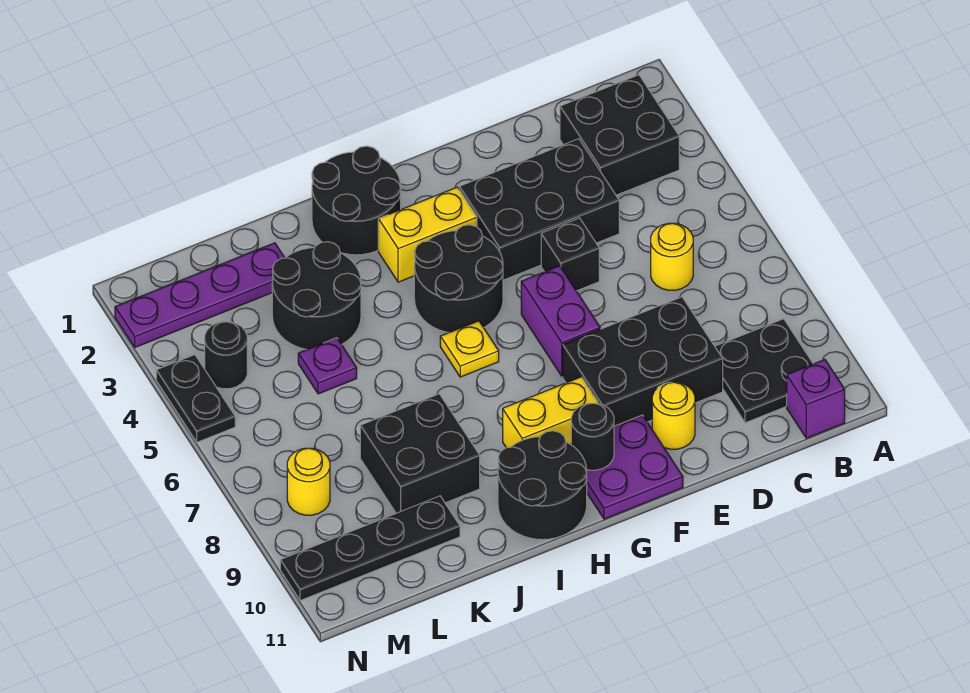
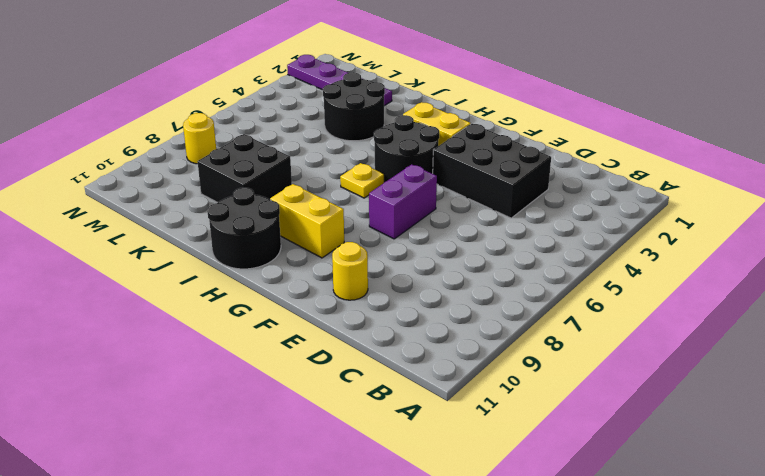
none -> black 2x2 brick [560,75,679,195]
none -> black 2x2 plate [715,319,813,423]
none -> purple 1x1 brick [787,360,845,438]

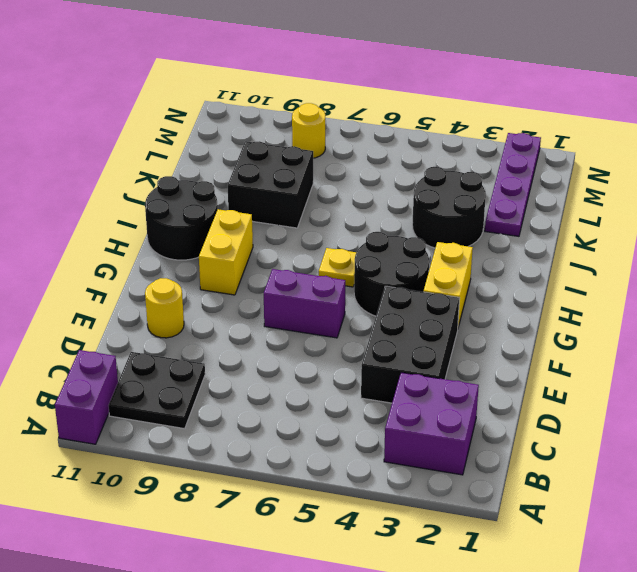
purple 1x2 brick [55,350,118,444] -> purple 1x1 brick [787,360,845,438]
purple 2x2 brick [384,372,479,475] -> black 2x2 brick [560,75,679,195]
none -> yellow 1x1 round brick [651,223,693,290]
none -> black 2x3 brick [563,297,723,426]
none -> black 1x1 brick [541,218,599,291]

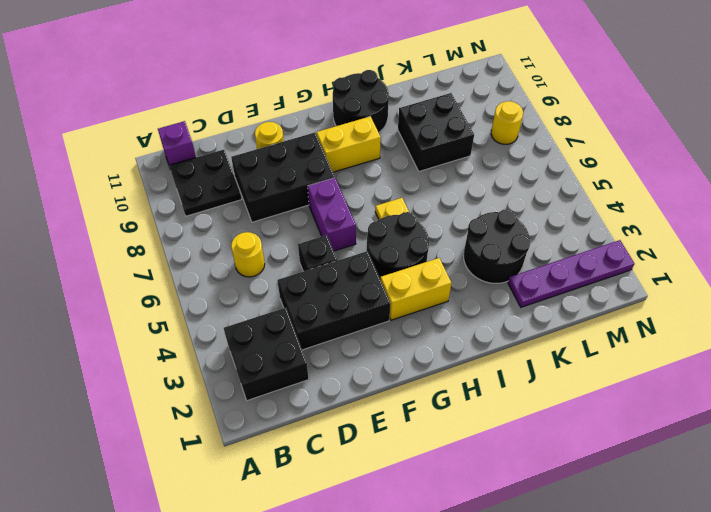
none -> purple 2x2 plate [570,415,683,519]
none -> black 2x2 round brick [312,146,401,255]
none -> purple 1x1 plate [298,338,357,394]

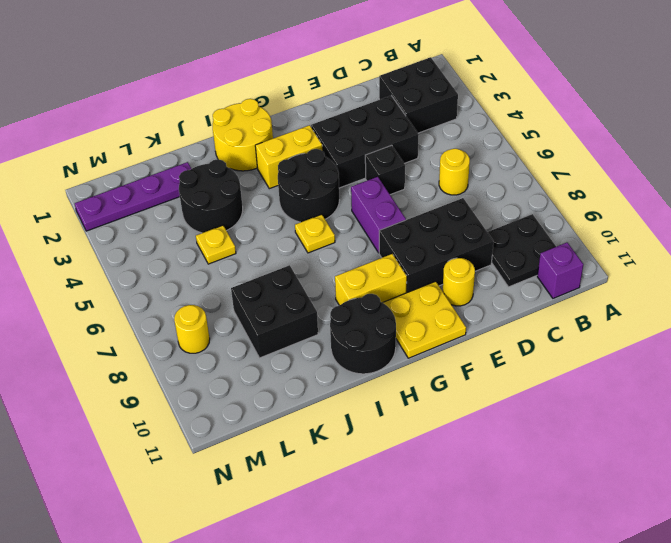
yellow 2x2 plate [383,281,466,358] -> purple 2x2 plate [570,415,683,519]
yellow 2x2 round brick [213,99,273,171] -> black 2x2 round brick [312,146,401,255]
yellow 1x1 plate [196,225,236,264] -> purple 1x1 plate [298,338,357,394]
none -> black 1x4 plate [280,496,460,601]
none -> black 1x1 round brick [205,322,247,389]
none -> black 1x2 plate [156,355,235,442]

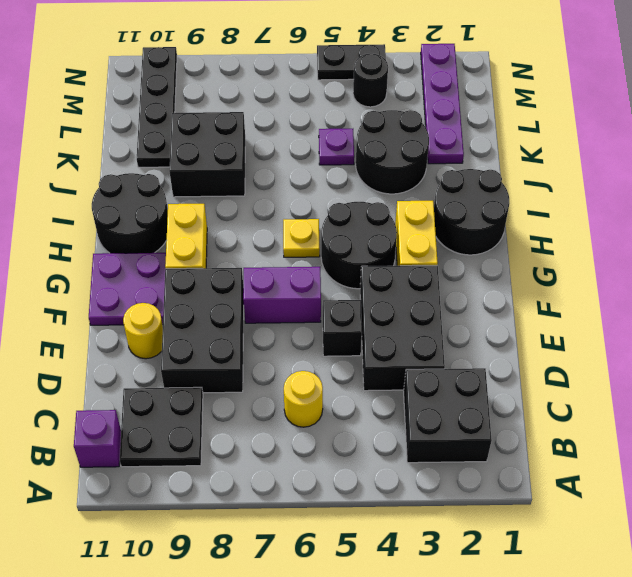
none -> yellow 1x1 round brick [287,448,330,515]
none -> black 1x1 round brick [571,403,614,470]

